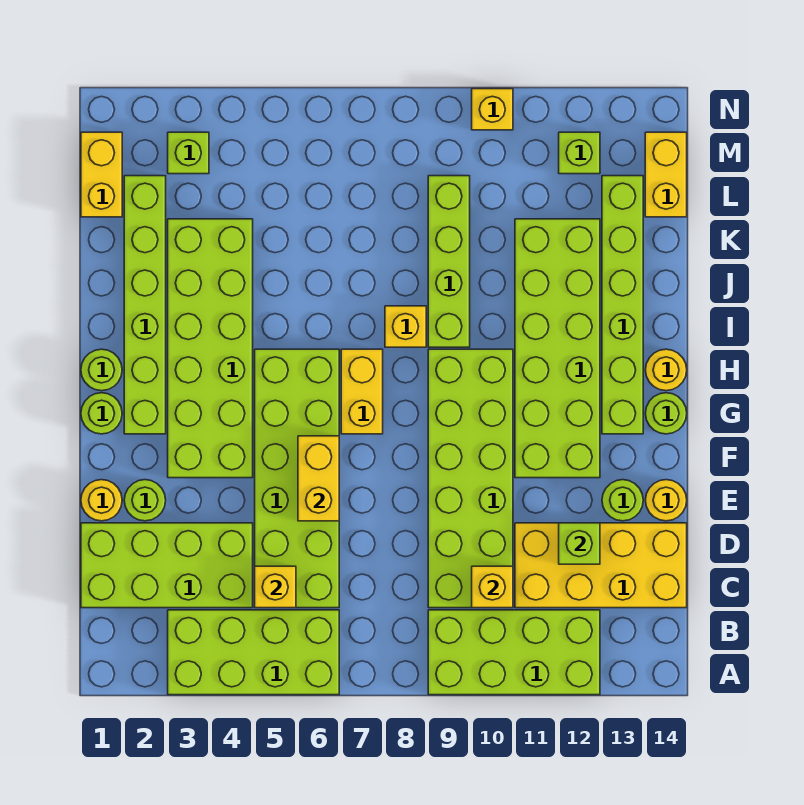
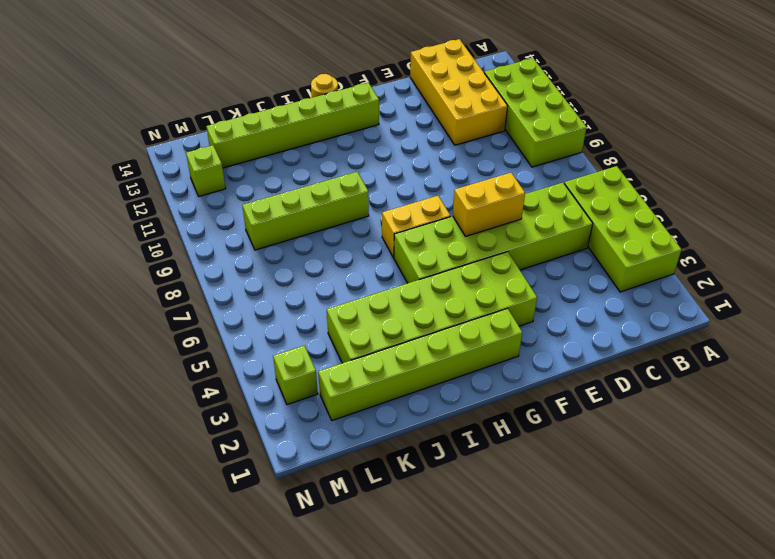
none -> lime 2x4 brick [81,523,253,608]
none -> lime 2x6 brick [428,349,513,608]
none -> yellow 1x1 round brick [81,480,122,521]
none -> lime 1x1 round brick [124,480,166,521]

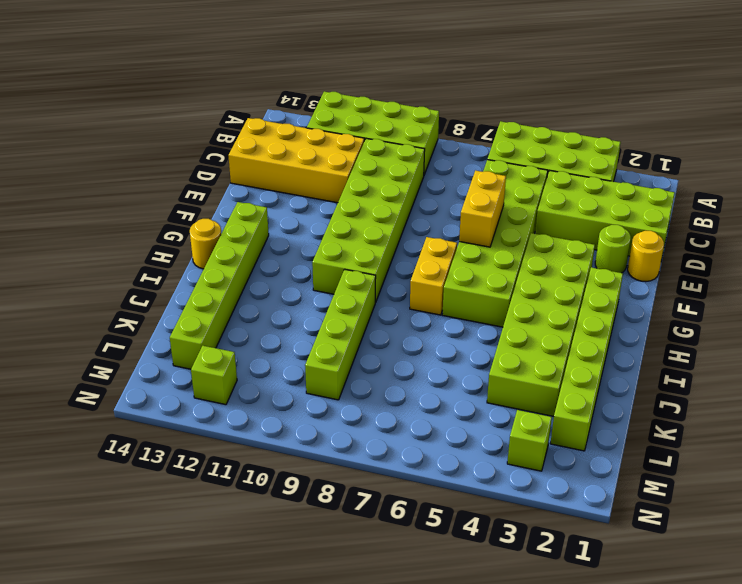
none -> lime 1x1 round brick [602,480,643,521]
none -> yellow 1x1 round brick [645,480,687,521]
none -> lime 2x6 brick [515,219,600,478]
none -> lime 1x1 round brick [81,393,122,434]

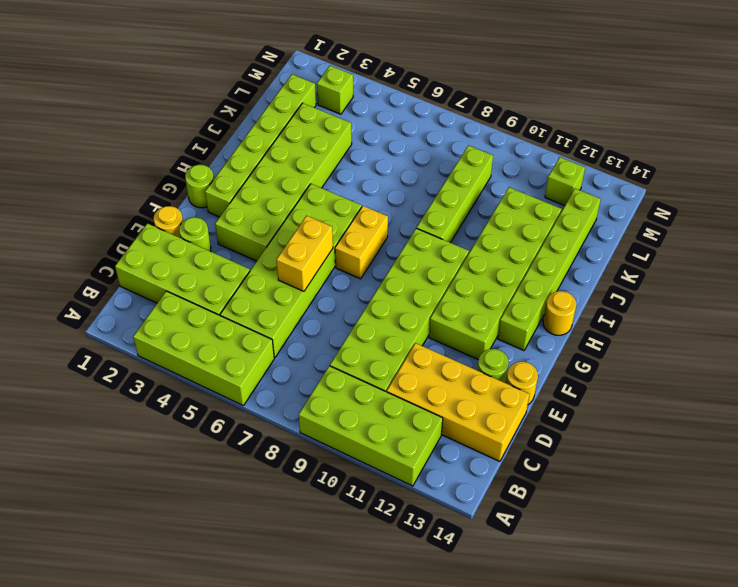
none -> lime 1x1 round brick [645,393,687,434]
none -> lime 1x1 round brick [81,349,122,391]
none -> yellow 1x1 brick [385,306,426,347]
none -> yellow 1x2 brick [81,132,122,217]

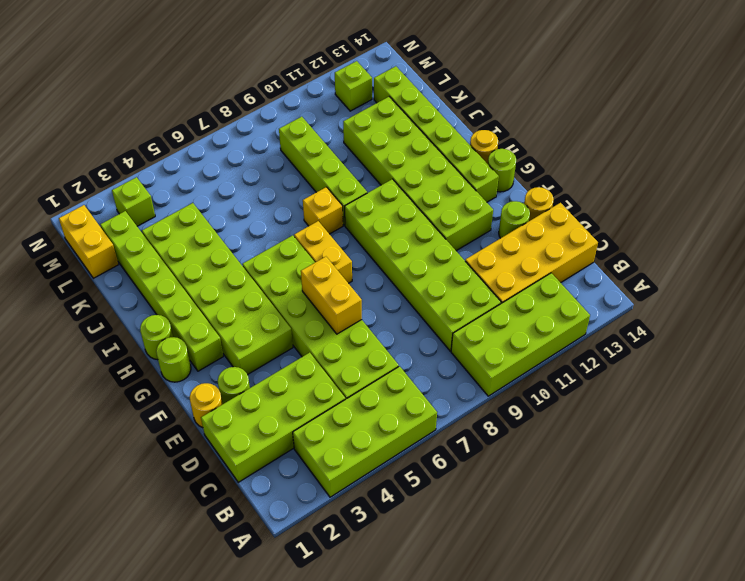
none -> yellow 1x2 brick [645,132,687,217]
none -> yellow 1x1 brick [472,89,513,130]
none -> yellow 1x1 brick [255,566,296,608]
none -> yellow 1x1 brick [472,566,513,608]

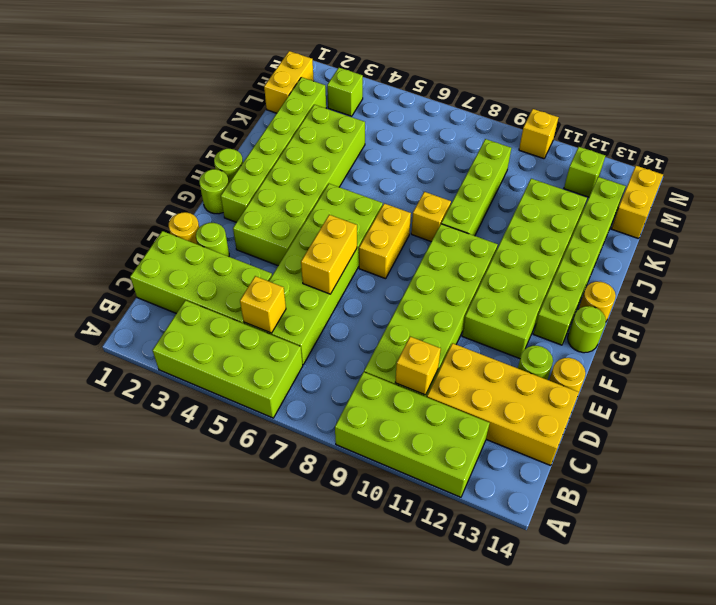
none -> lime 1x1 brick [559,523,600,564]

